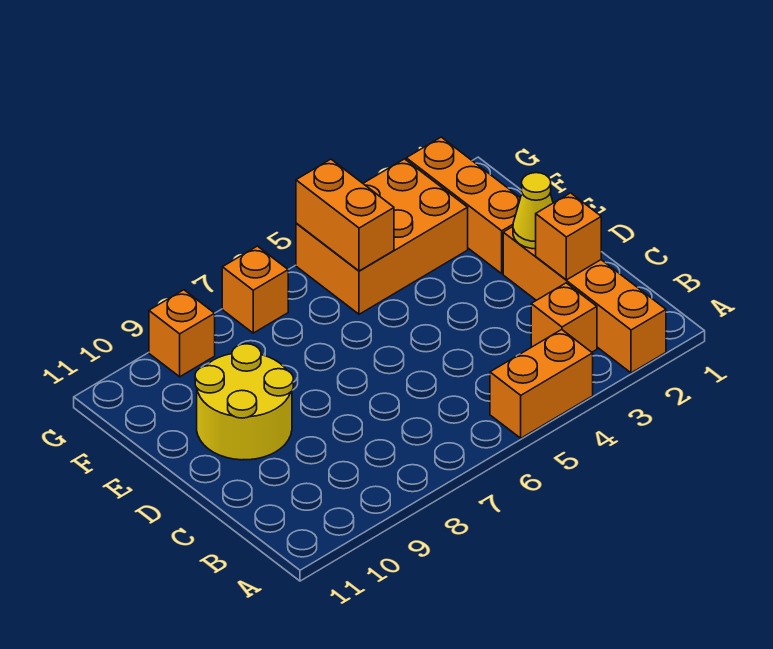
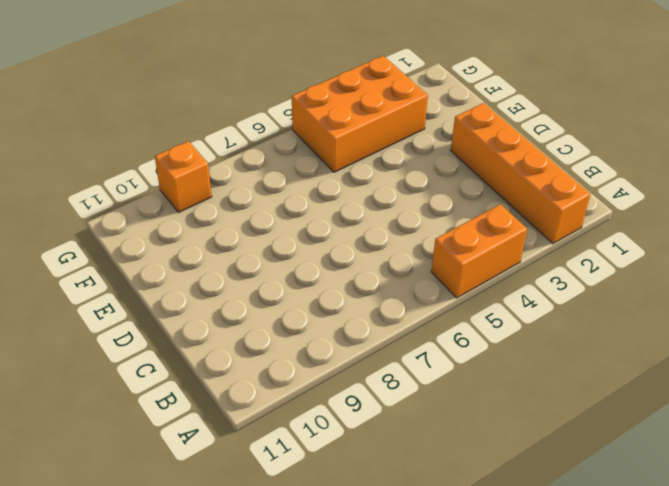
none -> orange 1x1 brick [531,283,597,352]
none -> yellow 2x2 round brick [195,344,293,460]

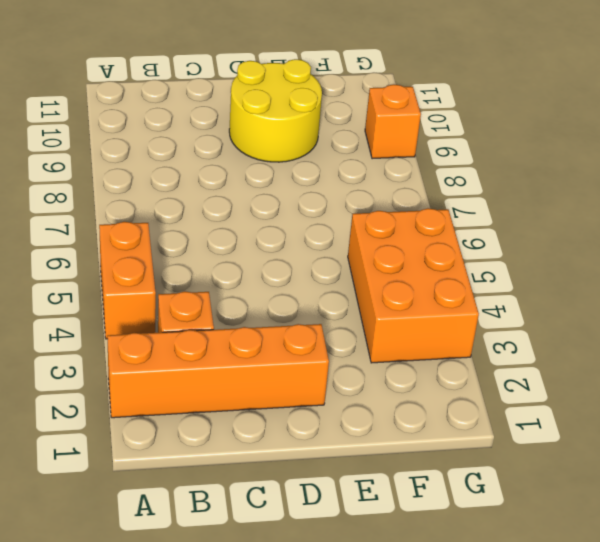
none -> orange 1x3 brick [406,137,520,274]
none -> orange 1x1 brick [222,246,288,333]

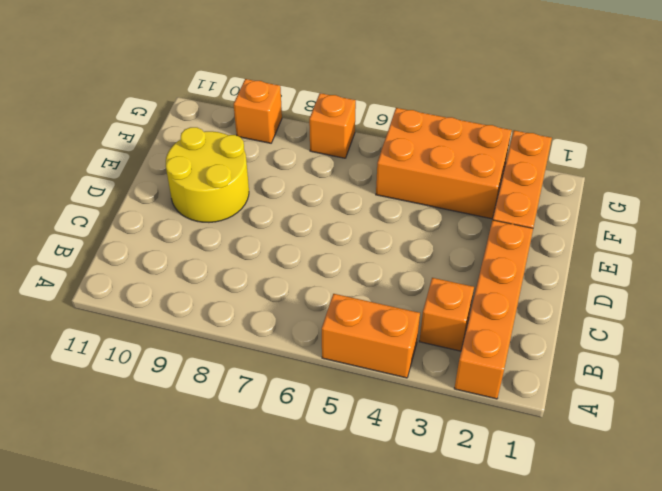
none -> orange 1x1 brick [536,193,601,280]
none -> yellow 1x1 cone [513,173,553,249]

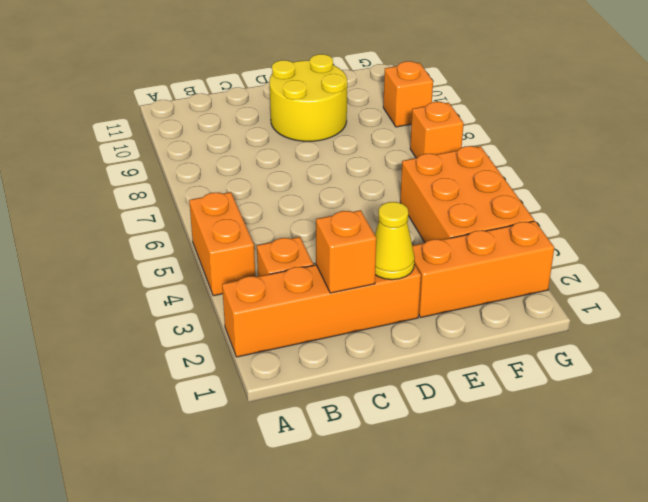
none -> orange 1x2 brick [296,159,394,271]

